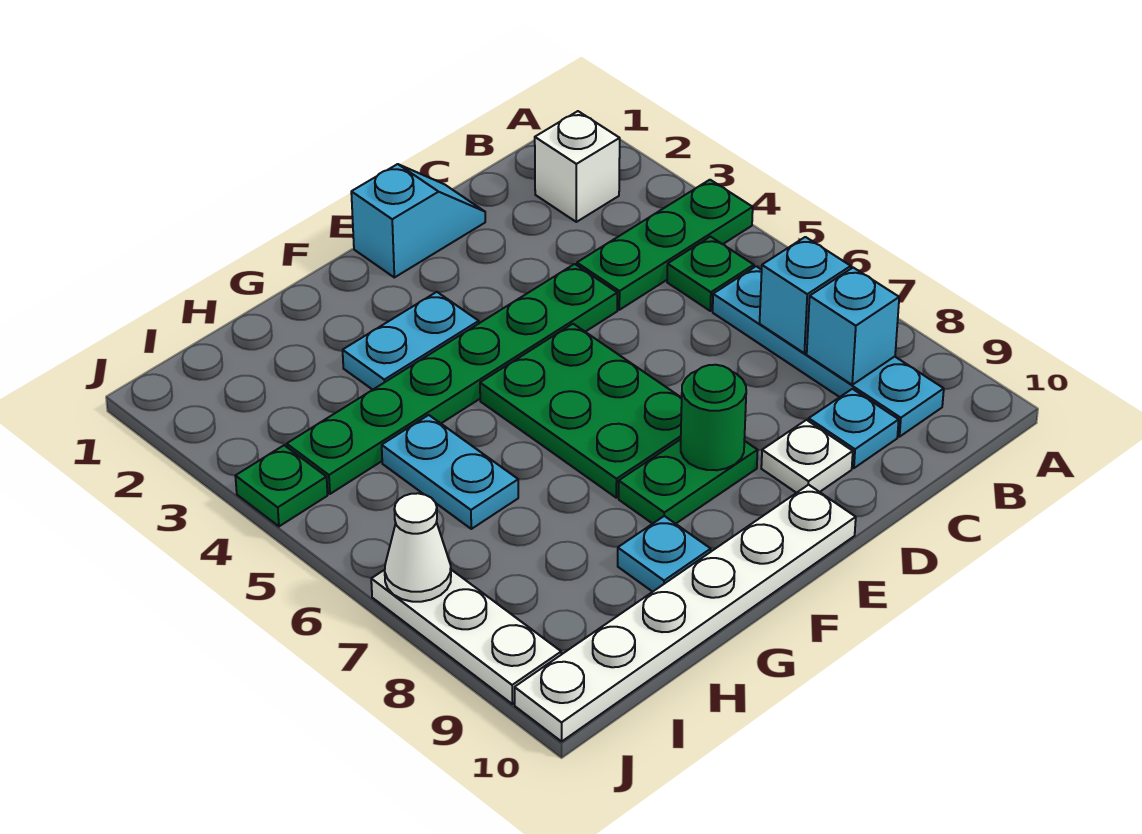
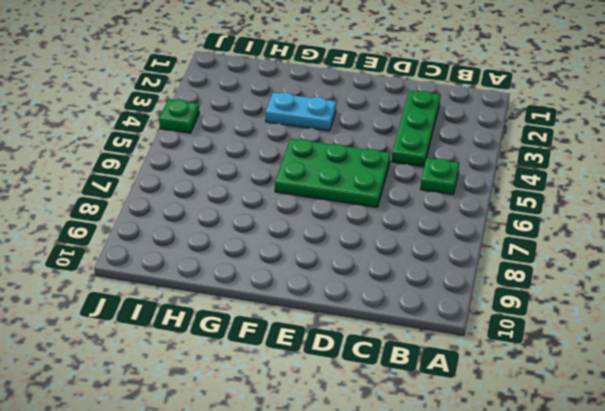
green 1x3 plate [392,91,440,167] -> green 1x3 plate turned to [577,180,753,310]
green 2x3 plate [275,139,390,207] -> green 2x3 plate turned to [480,324,682,498]
none -> white 1x1 brick [535,111,620,222]
none -> cyan 1x4 plate [713,266,944,437]
none -> cyan 1x1 plate [809,389,899,468]

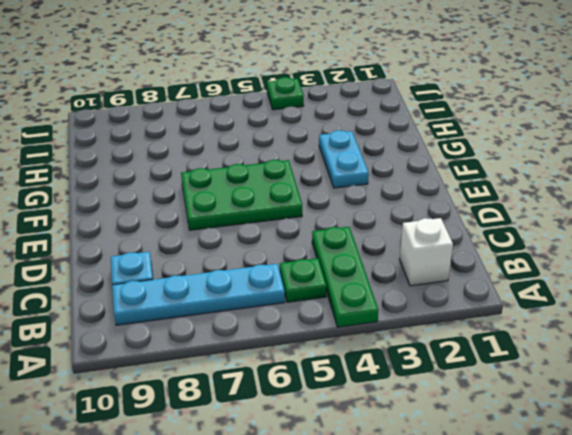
none -> cyan 1x2 slope [351,164,485,277]
none -> green 1x6 plate [287,264,617,494]
none -> white 1x1 plate [761,420,853,493]

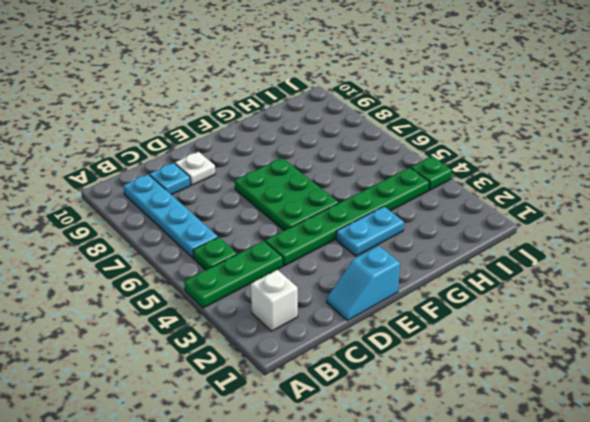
none -> green 1x2 plate [619,439,758,524]
none -> white 1x6 plate [515,485,856,741]
none -> cyan 1x1 plate [618,516,711,592]

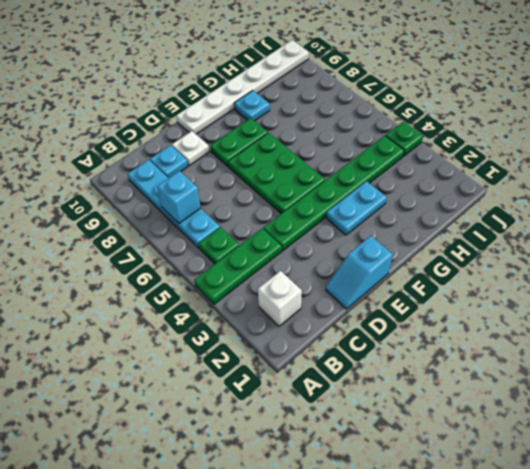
none -> cyan 1x2 plate [382,415,518,529]
none -> white 1x3 plate [371,570,561,704]
none -> cyan 1x1 brick [807,268,899,385]

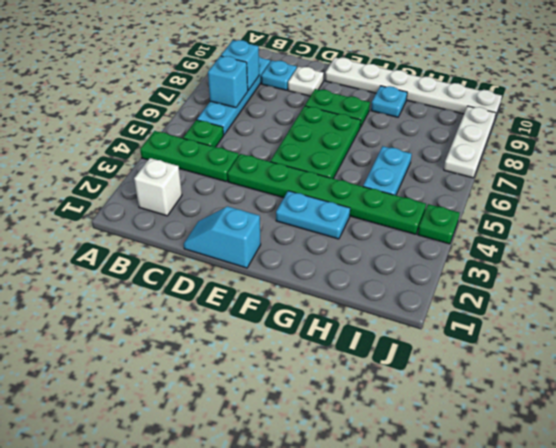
none -> green 1x1 round brick [681,365,746,470]
none -> white 1x1 cone [385,493,451,602]

